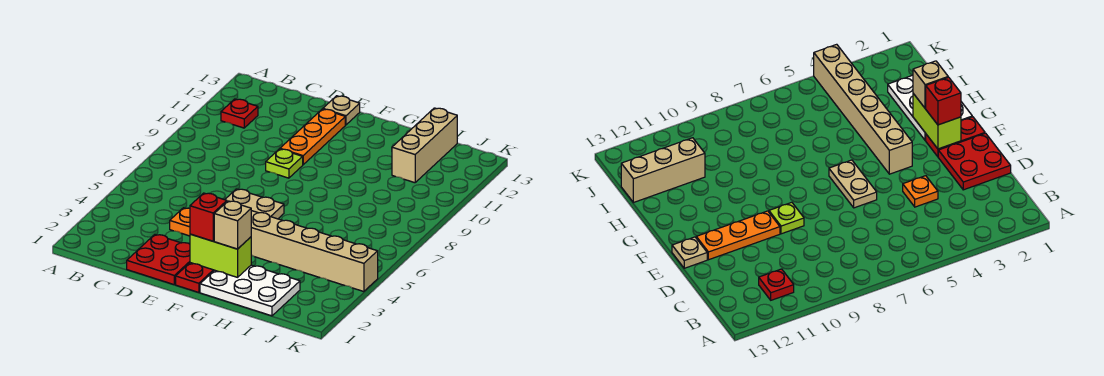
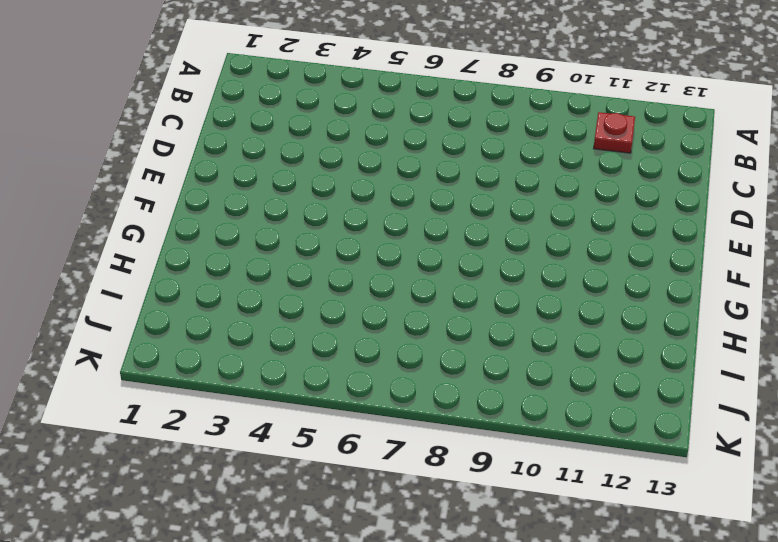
none -> red 2x2 plate [127,235,190,284]
none -> orange 1x1 plate [170,208,190,236]
none -> tan 1x2 plate [225,189,284,219]

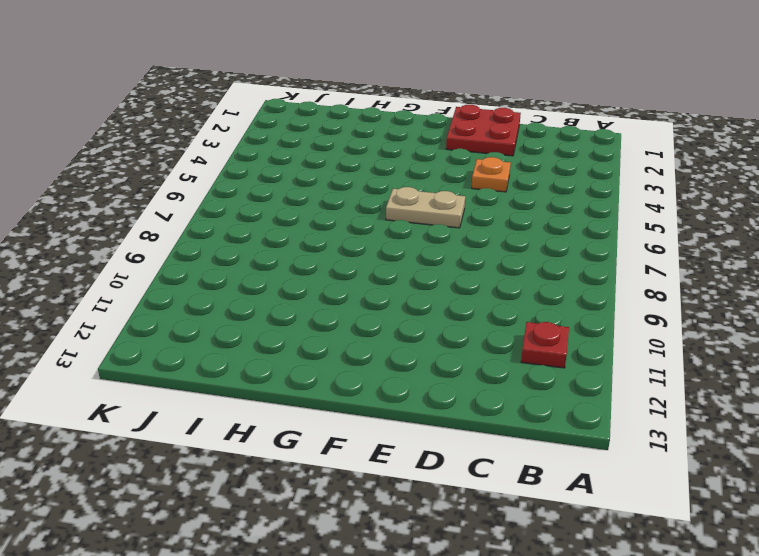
none -> lime 1x1 plate [266,149,303,178]
none -> orange 1x3 plate [280,109,345,165]
none -> tan 1x1 plate [323,96,360,125]

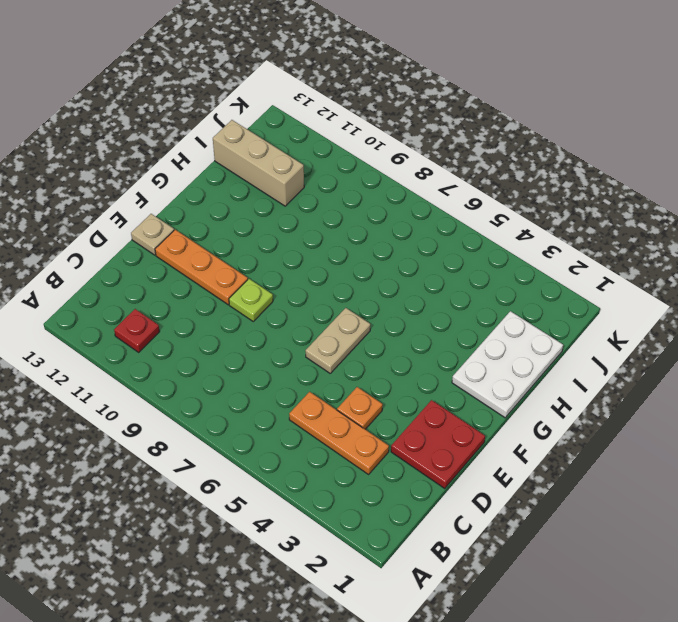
orange 1x3 plate [289,392,389,474] -> none
none -> red 1x2 plate [176,263,214,292]
none -> tan 1x6 brick [251,211,378,292]
none -> lime 1x2 brick [190,234,251,277]

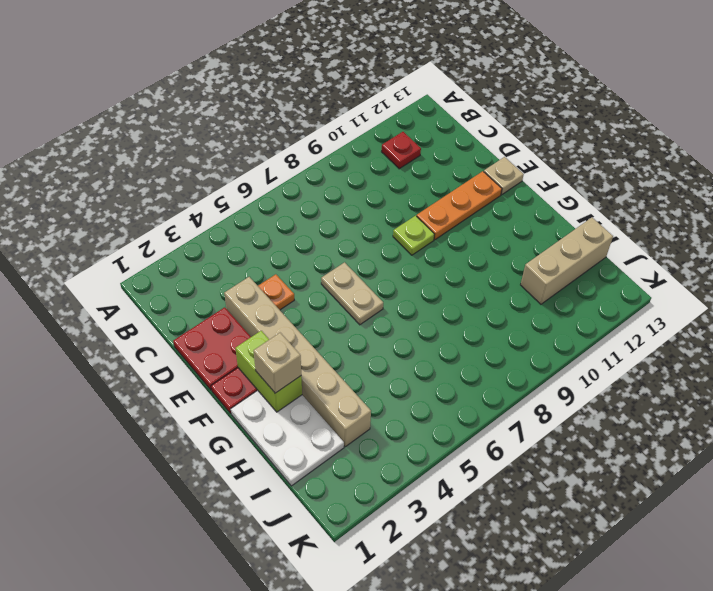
tan 1x6 brick [224,277,371,447] -> tan 1x6 brick moved to [251,211,378,292]
none -> red 1x1 brick [190,193,227,241]

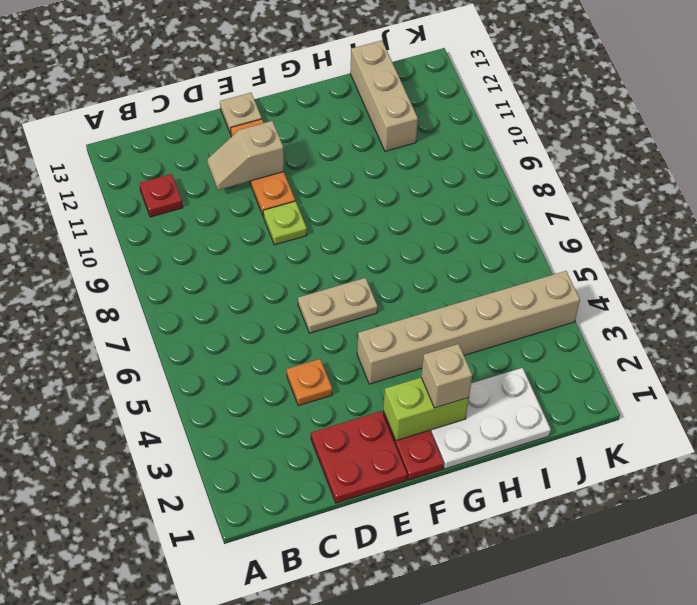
tan 1x2 slope [207,121,284,190] -> none
none -> red 1x1 brick [190,193,227,241]

